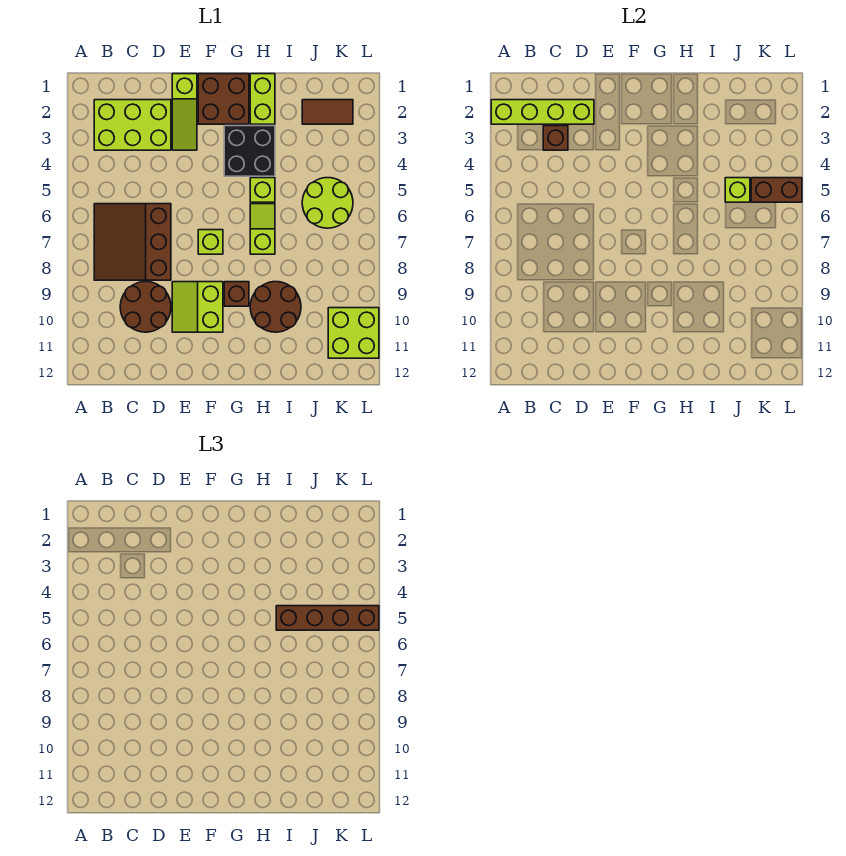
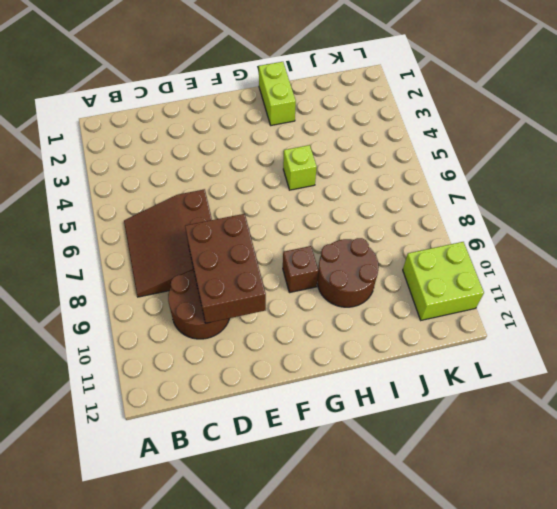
brown 2x3 brick [185,214,266,323] -> none
none -> lime 2x3 brick [94,100,171,150]
none -> lime 1x3 slope [172,74,197,150]
none -> lime 2x2 slope [172,282,223,332]

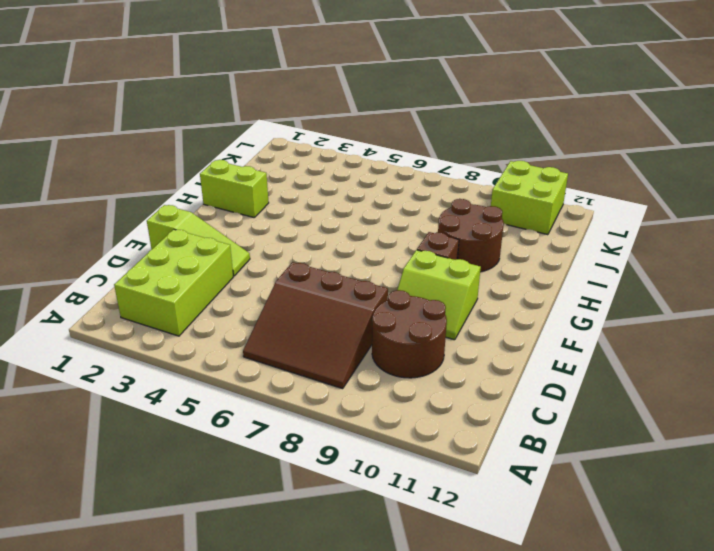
none -> brown 2x2 brick [198,74,249,124]
none -> lime 1x1 brick [198,230,223,254]
none -> black 2x2 brick [224,126,275,176]

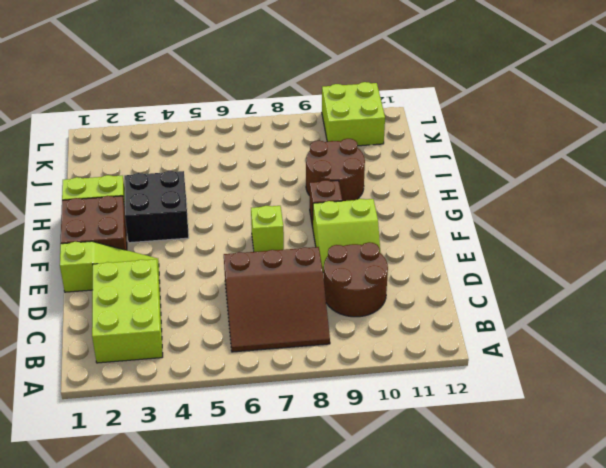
none -> lime 1x1 brick [250,178,275,202]
none -> lime 1x2 slope [250,204,275,254]
none -> brown 1x2 tile [302,100,353,124]

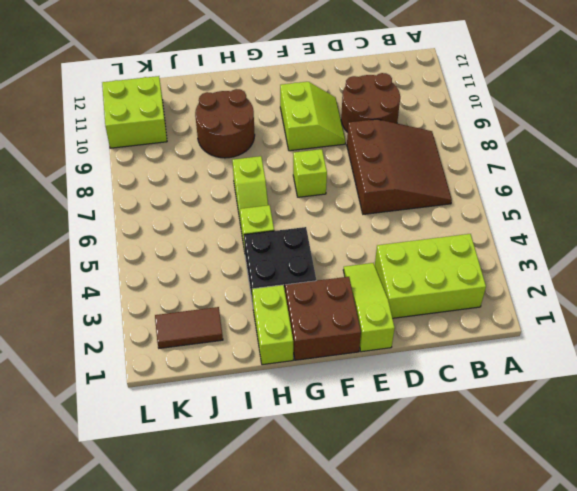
none -> brown 1x1 brick [224,282,249,306]
none -> lime 2x2 round brick [302,178,353,228]
none -> lime 1x4 brick [491,100,594,124]

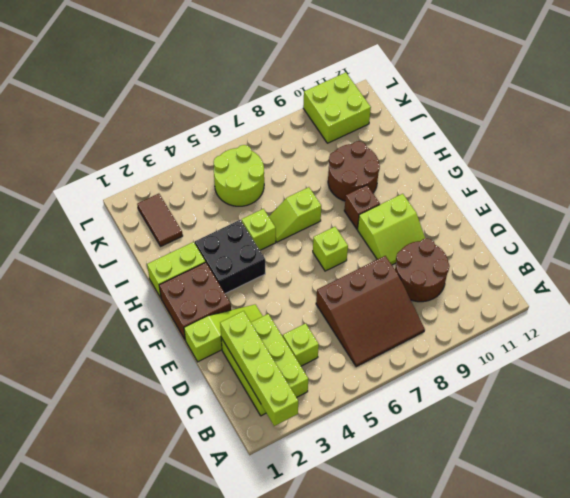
lime 1x1 brick [283,323,319,366] -> lime 1x1 brick moved to [725,178,750,202]
none -> brown 1x1 brick [543,126,568,150]
none -> brown 1x2 brick [751,178,802,202]
none -> brown 1x4 brick [276,606,379,630]

